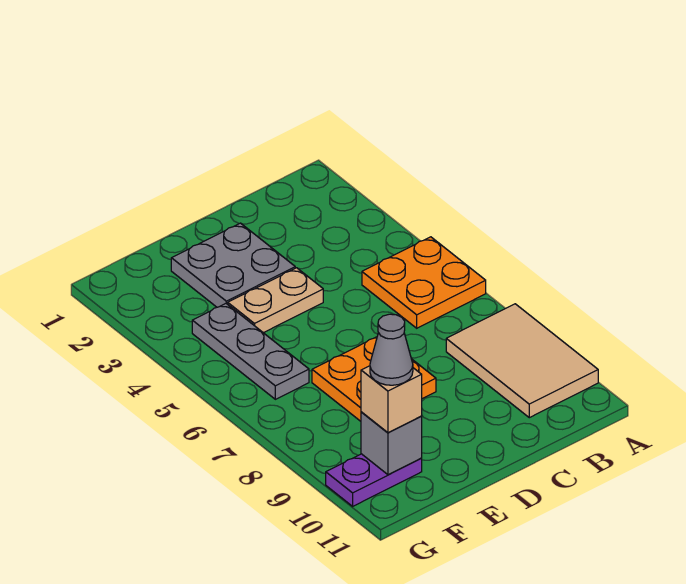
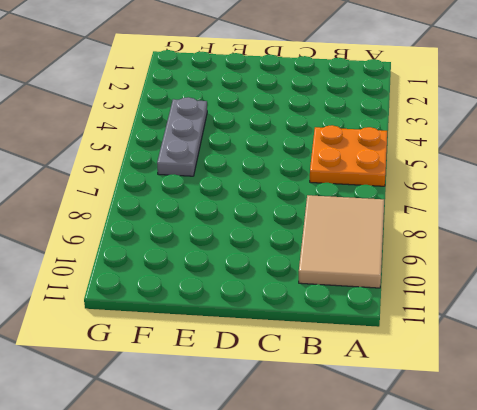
none -> grey 2x2 plate [171,223,295,307]
none -> tan 1x2 plate [228,268,323,333]

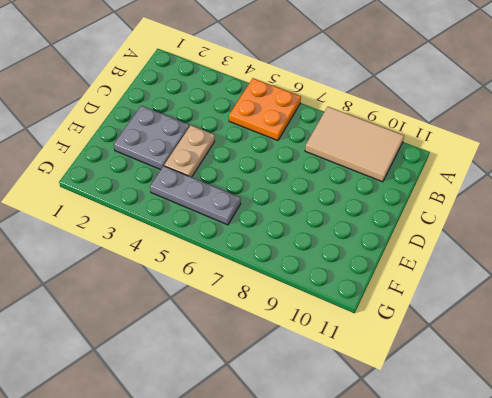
none -> orange 2x2 plate [312,337,436,421]
none -> purple 1x2 plate [326,454,422,506]

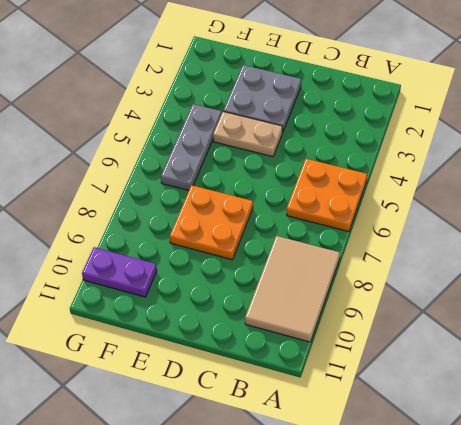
none -> grey 1x1 brick [361,412,422,475]
none -> tan 1x1 brick [361,366,422,433]

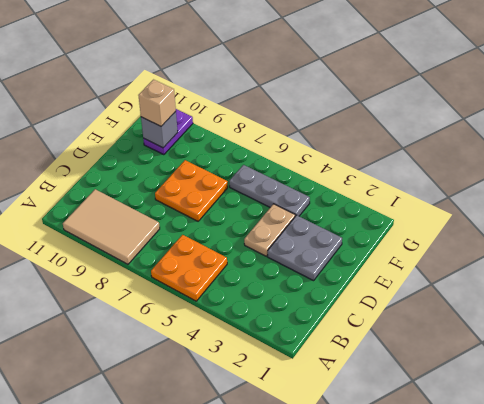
none -> grey 1x1 cone [370,314,413,385]

